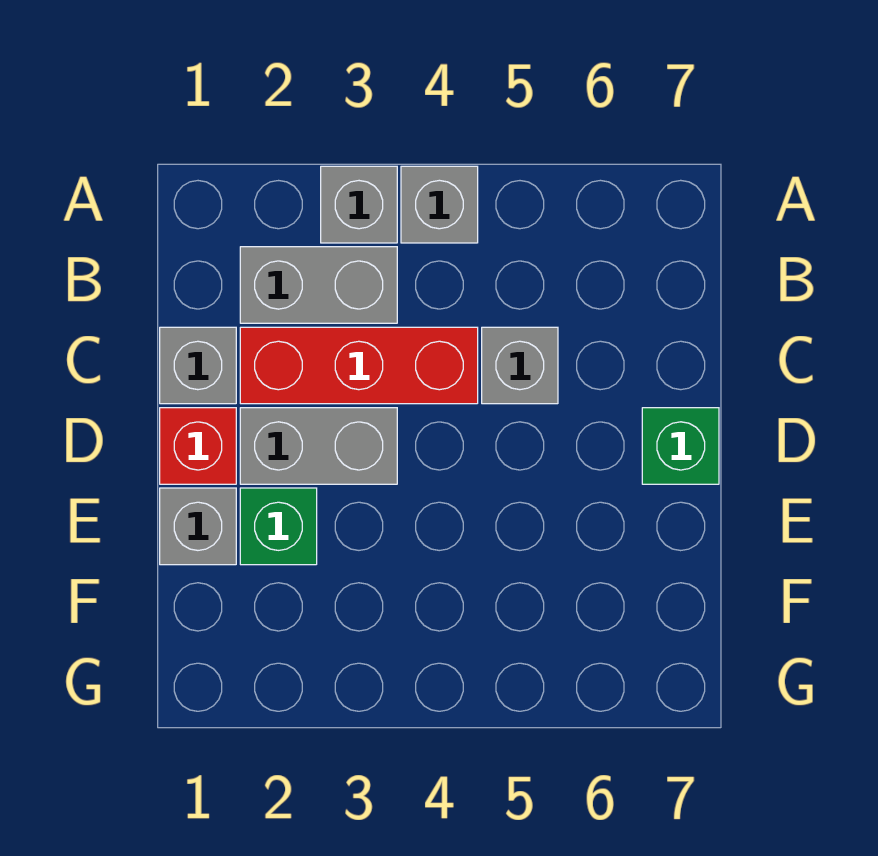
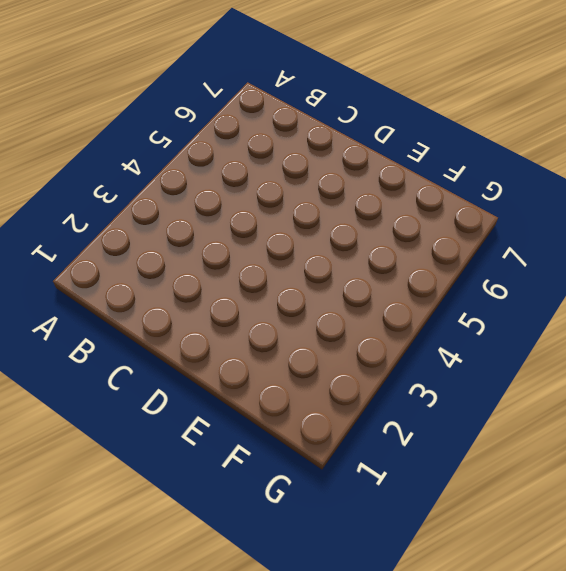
none -> grey 1x1 brick [321,166,397,243]
none -> grey 1x1 brick [401,166,478,243]

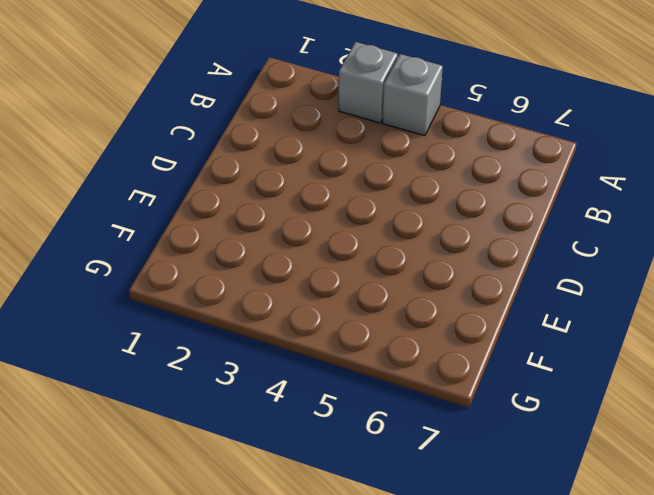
none -> grey 1x2 brick [240,247,397,323]
none -> grey 1x1 brick [160,327,236,404]

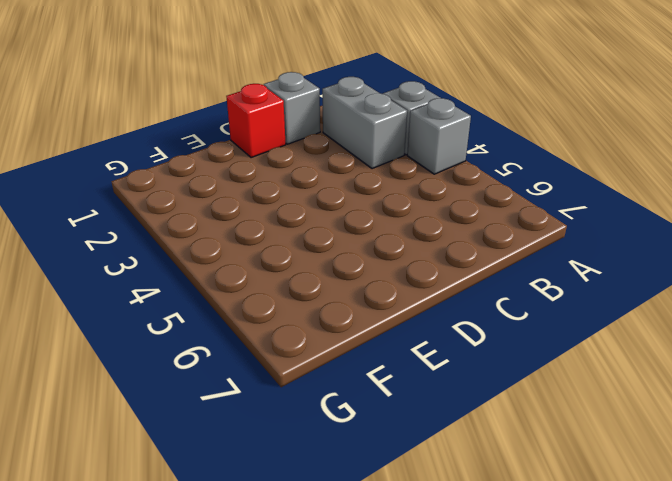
none -> red 1x3 brick [240,327,478,404]
none -> grey 1x1 brick [482,327,558,404]

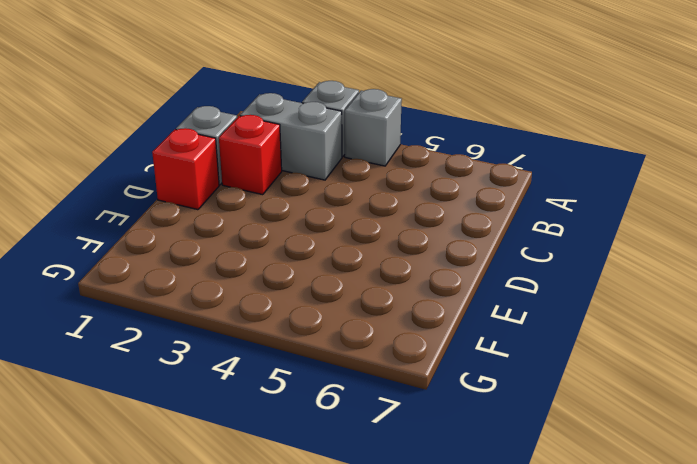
red 1x1 brick [219,115,282,195] -> red 1x3 brick [240,327,478,404]
none -> grey 1x1 brick [482,327,558,404]
none -> grey 1x2 brick [240,408,397,484]

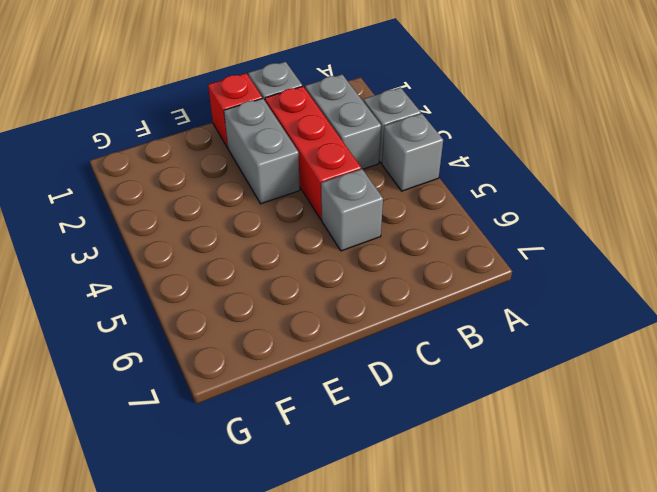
none -> green 1x1 brick [642,408,719,484]
none -> grey 1x1 brick [160,488,236,565]

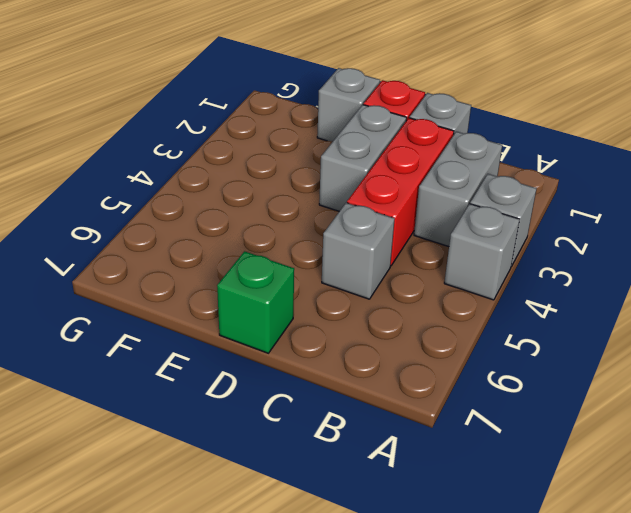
none -> green 1x1 brick [240,488,317,565]

